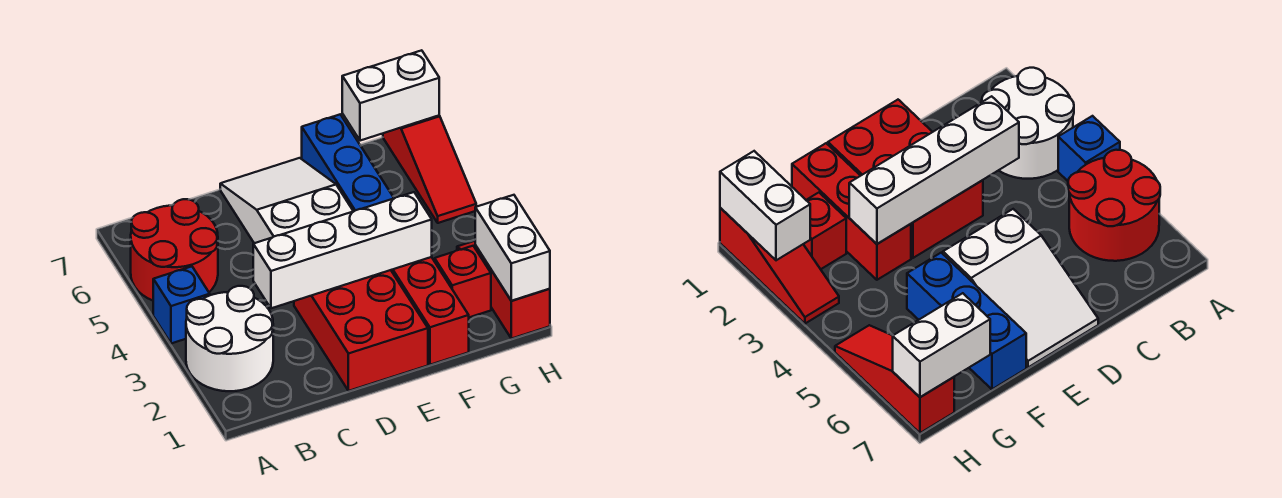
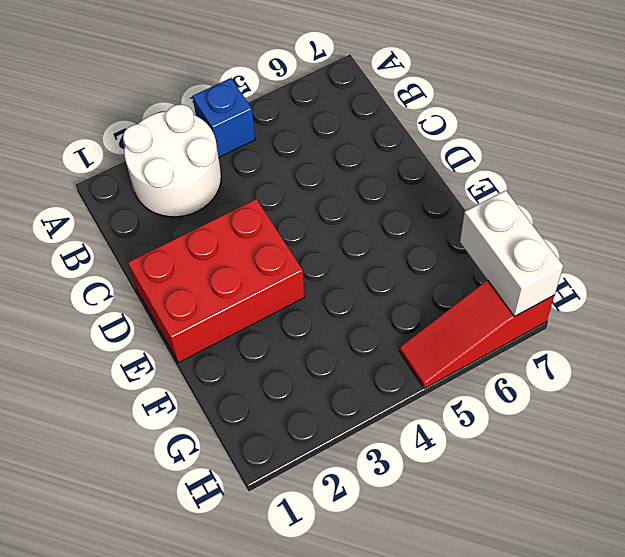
none -> red 2x2 round brick [131,199,218,301]
none -> white 2x3 slope [220,158,353,243]
none -> red 1x3 brick [391,257,469,365]

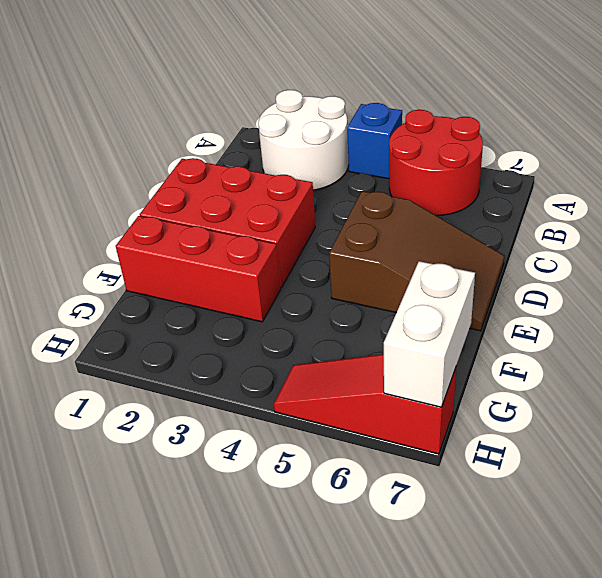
brown 2x3 slope [329,191,505,331] -> white 2x3 slope [220,158,353,243]
none -> blue 1x3 brick [302,114,394,211]
none -> red 1x1 brick [435,246,491,317]
none -> red 1x3 slope [457,241,550,339]

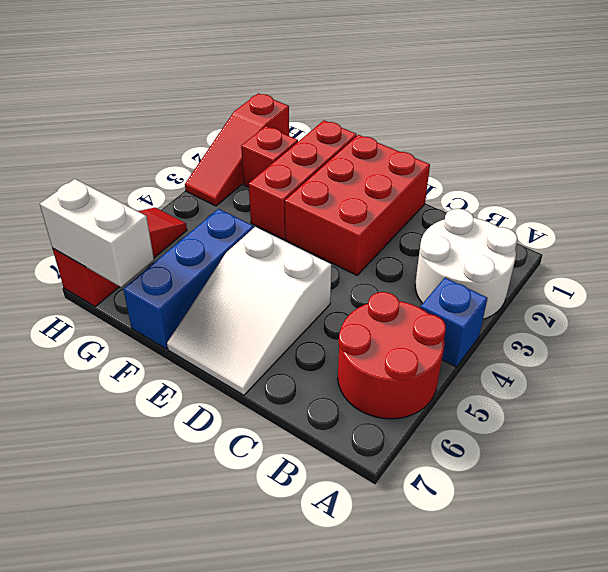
none -> white 1x4 brick [253,192,432,308]
none -> white 1x2 brick [475,195,550,301]

